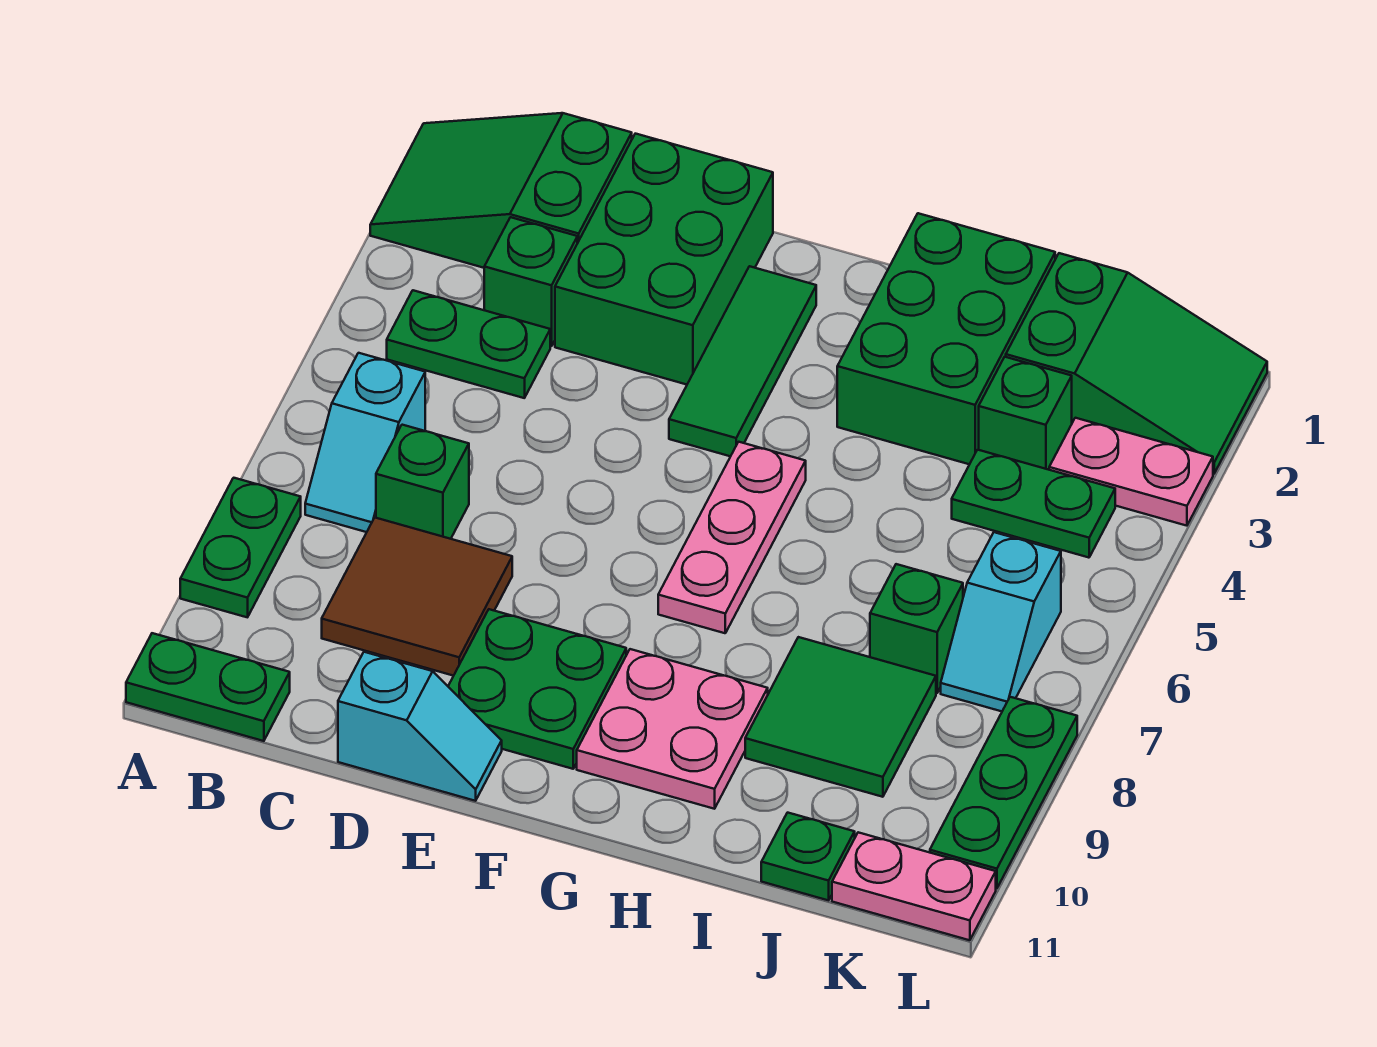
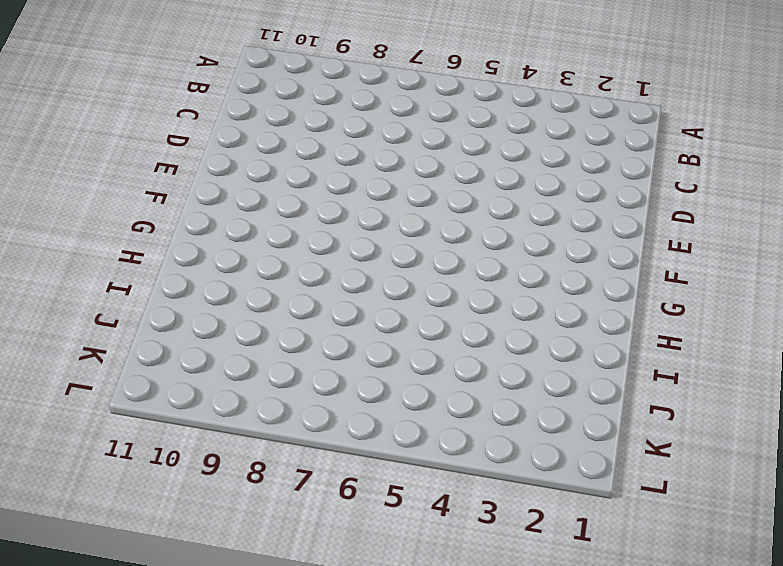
none -> green 2x3 slope [370,113,632,268]
none -> green 1x2 plate [180,478,301,617]
none -> green 1x2 plate [126,633,290,741]

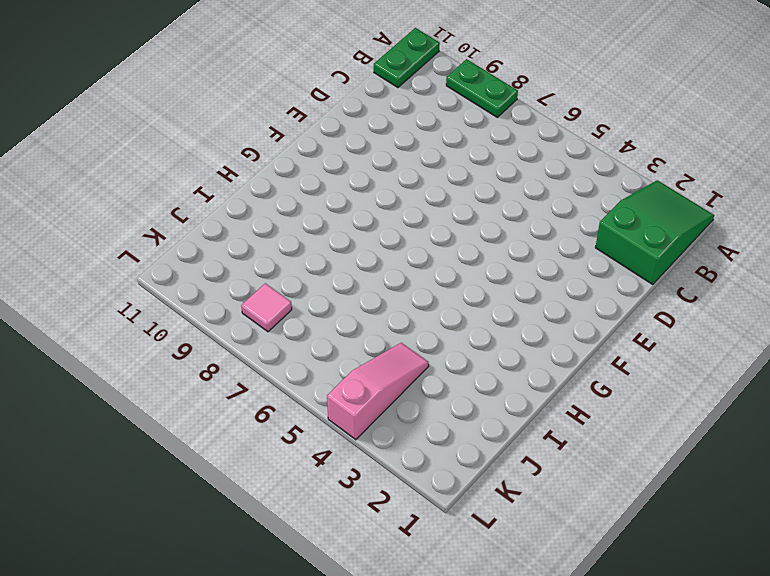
pink 1x3 slope [327,343,429,440] -> green 1x2 plate [952,450,1115,558]
pink 1x1 tile [241,283,292,332] -> none
none -> green 1x2 plate [387,290,550,398]
none -> cyan 1x2 slope [305,353,425,532]
none -> green 1x1 brick [484,217,577,346]

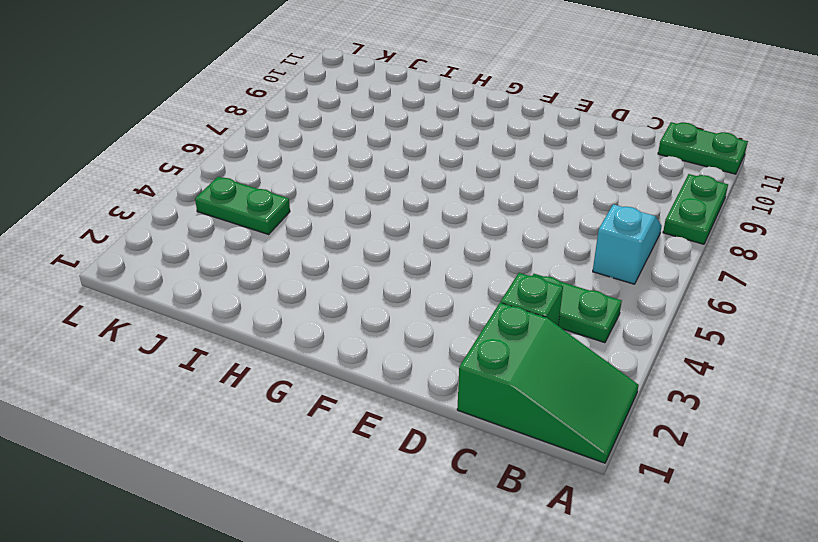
none -> green 1x1 brick [376,425,469,539]
none -> brown 2x2 tile [322,518,512,676]
none -> green 2x3 brick [555,134,773,385]

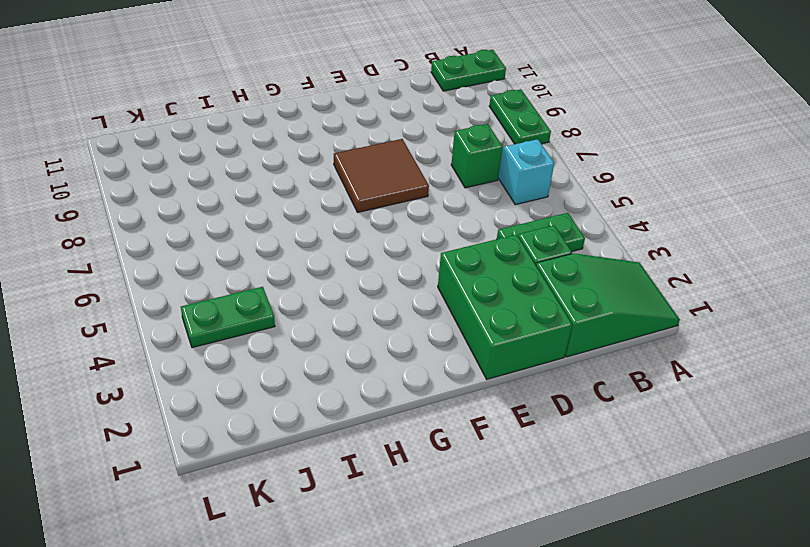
brown 2x2 tile [334,139,429,213] -> brown 2x2 tile moved to [322,518,512,676]
none -> cyan 1x2 slope [338,652,502,801]
none -> green 2x2 plate [448,609,626,769]
none -> green 1x3 tile [669,266,816,456]

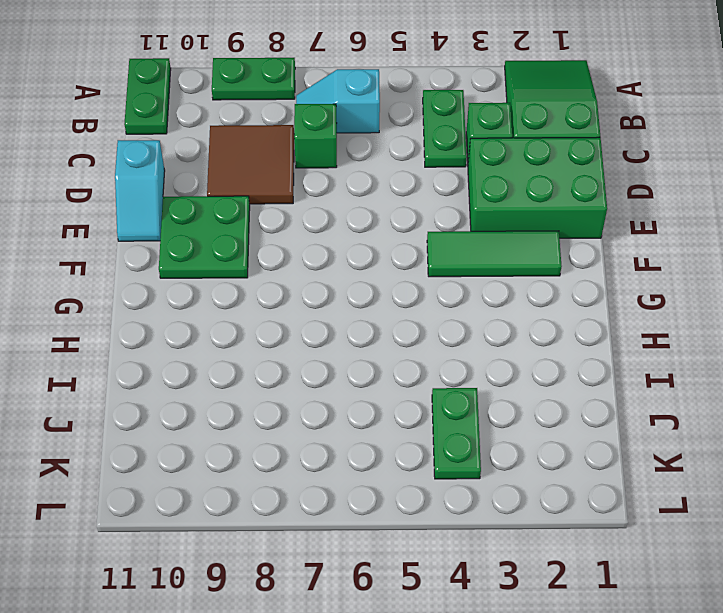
none -> pink 1x3 plate [658,442,806,633]
none -> pink 2x2 plate [577,649,768,809]
none -> green 2x3 brick [837,213,1055,464]

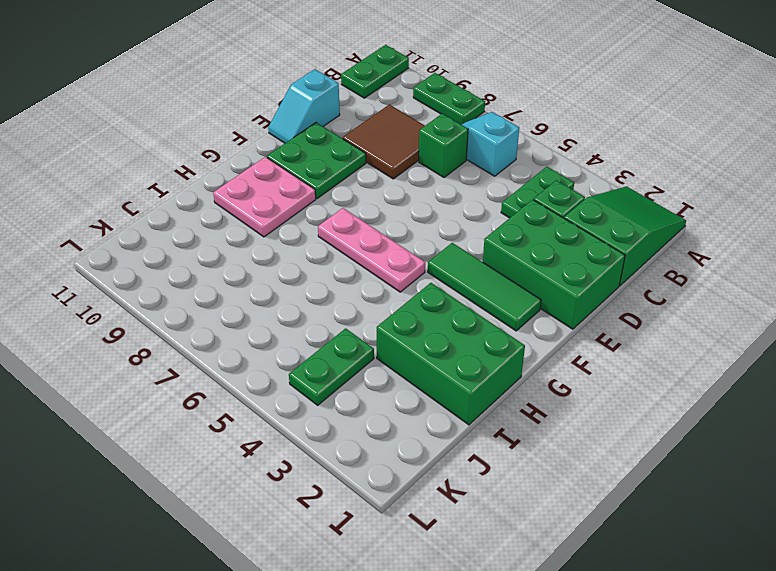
none -> green 2x2 tile [745,637,936,797]
none -> green 2x3 slope [1006,253,1267,474]
none -> green 1x1 brick [979,357,1072,470]

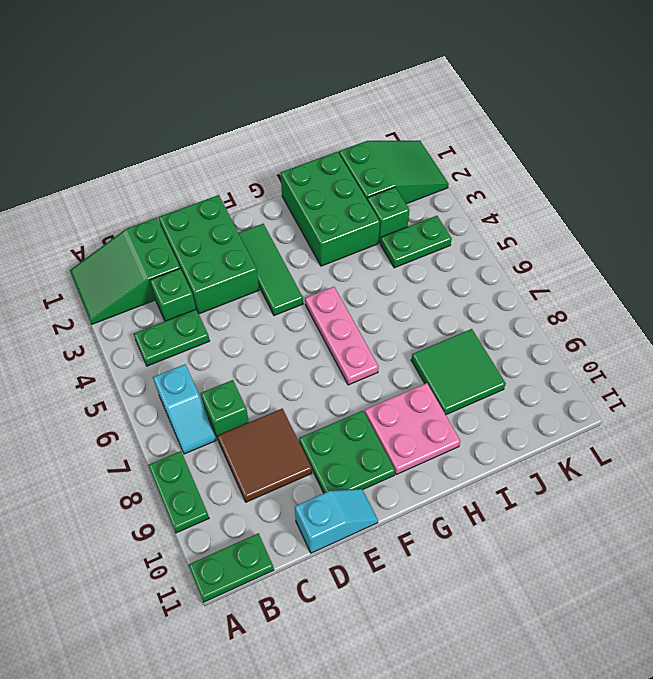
none -> green 1x1 brick [870,564,963,693]
none -> green 1x1 plate [761,813,855,900]
none -> pink 1x2 plate [1049,418,1213,526]

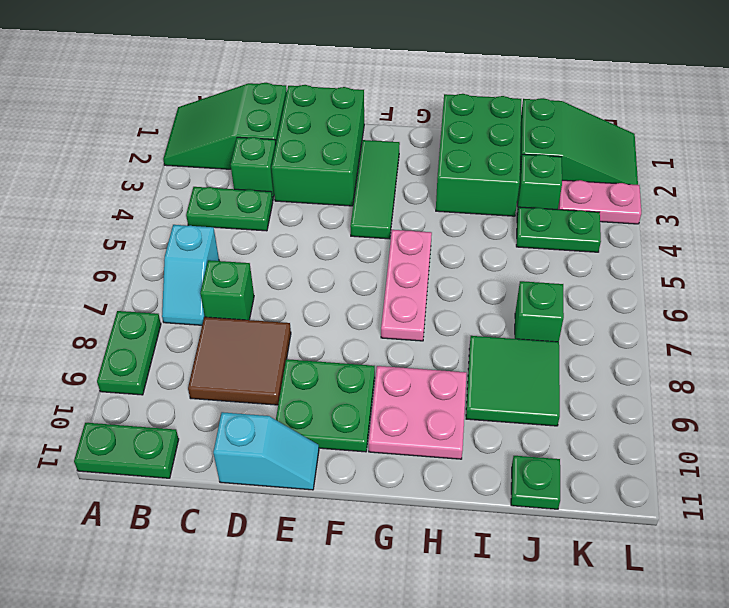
none -> cyan 1x2 slope [941,532,1061,711]
none -> pink 1x2 plate [832,832,996,940]
none -> green 1x3 plate [930,697,1077,888]

